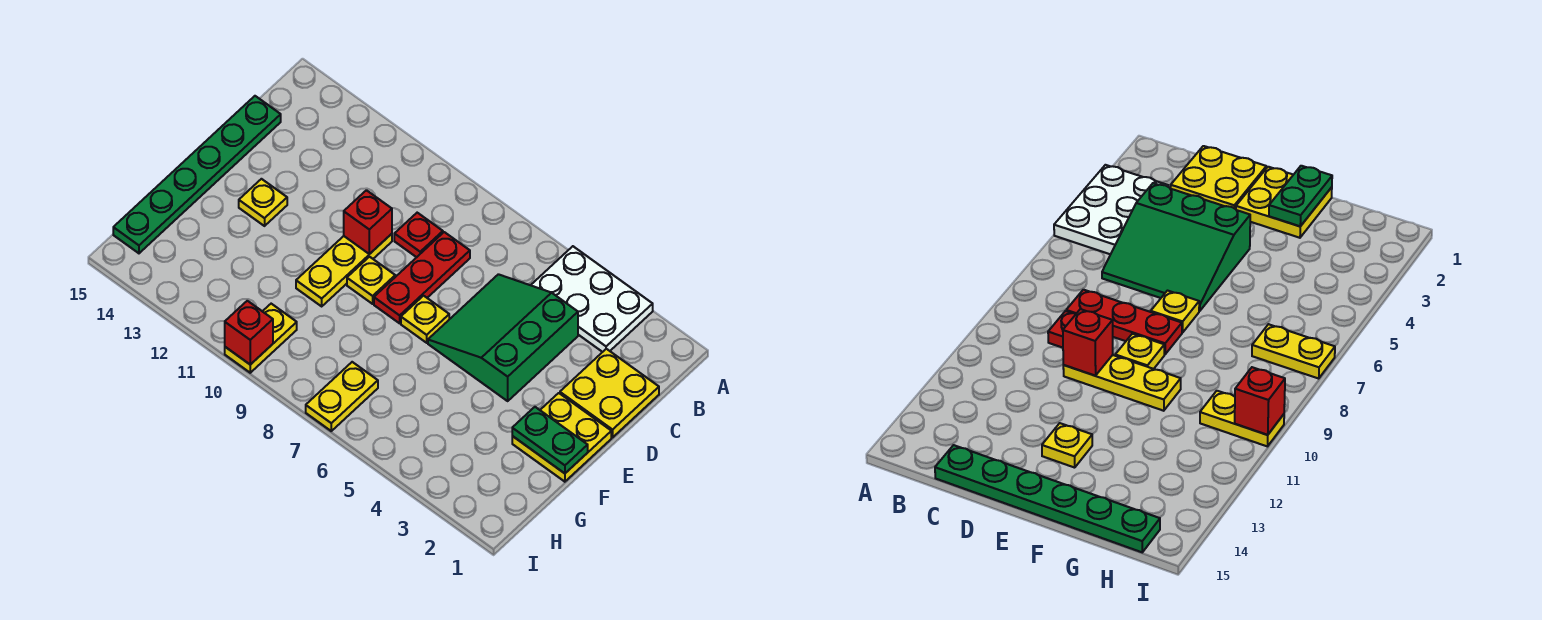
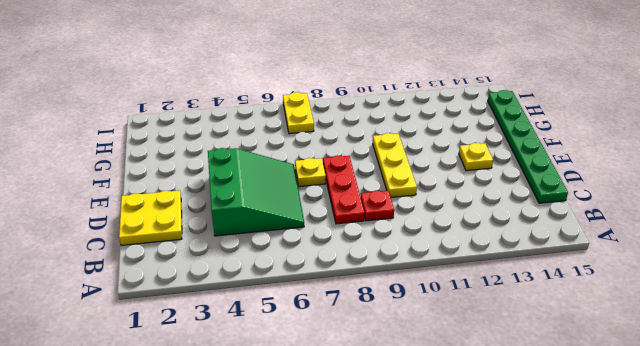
none -> white 2x3 plate [531,246,653,352]
none -> yellow 2x2 plate [512,393,611,482]
none -> yellow 1x1 plate [347,257,395,304]

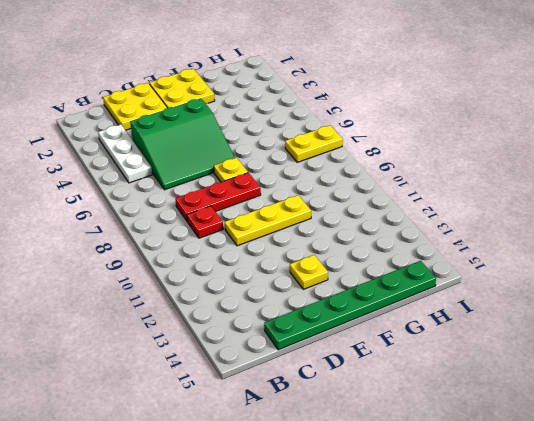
white 1x3 plate [98,125,152,183] -> white 2x3 plate [531,246,653,352]
none -> yellow 1x1 plate [347,257,395,304]
none -> yellow 1x2 plate [225,304,297,373]
none -> red 1x1 brick [344,190,392,254]

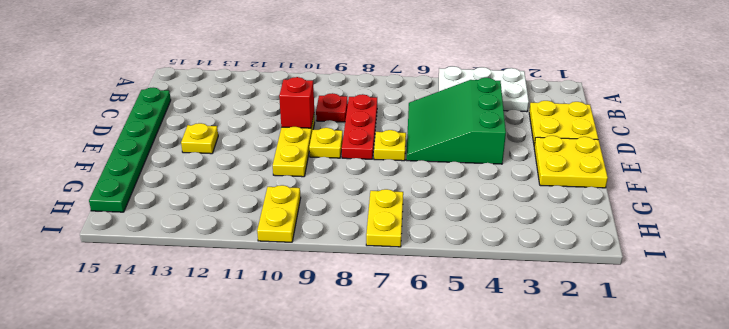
none -> green 1x2 plate [512,407,588,473]
none -> red 1x1 brick [225,301,273,365]

